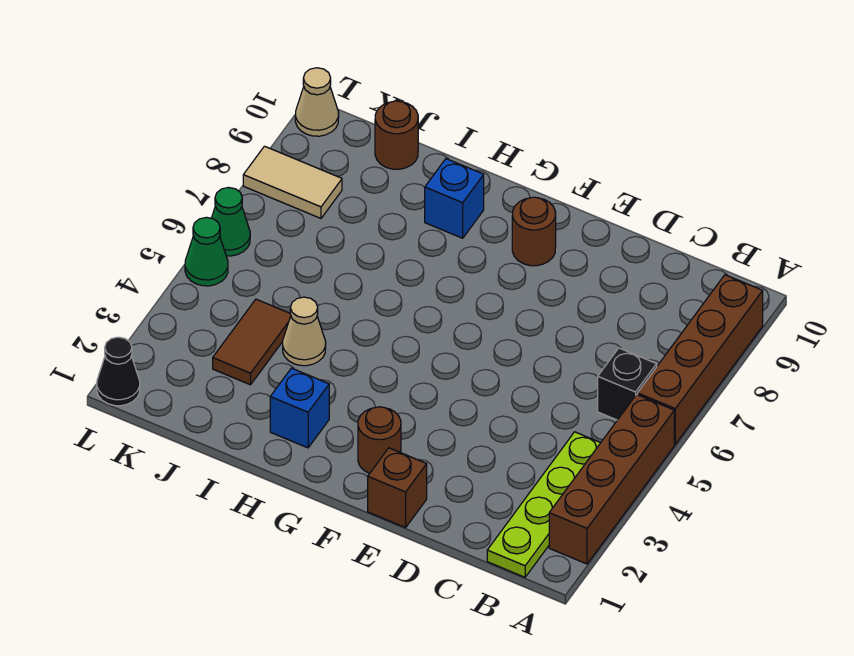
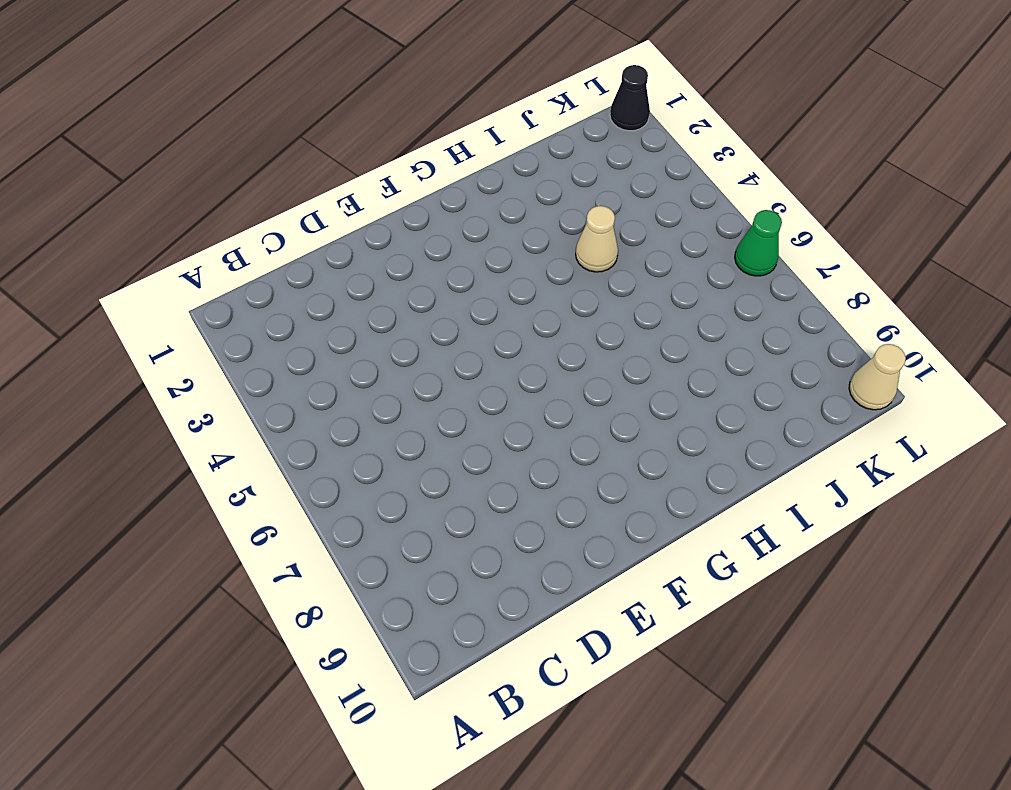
none -> brown 1x4 brick [549,395,674,564]
none -> brown 1x4 brick [638,275,763,444]
none -> lime 1x4 plate [487,432,600,577]

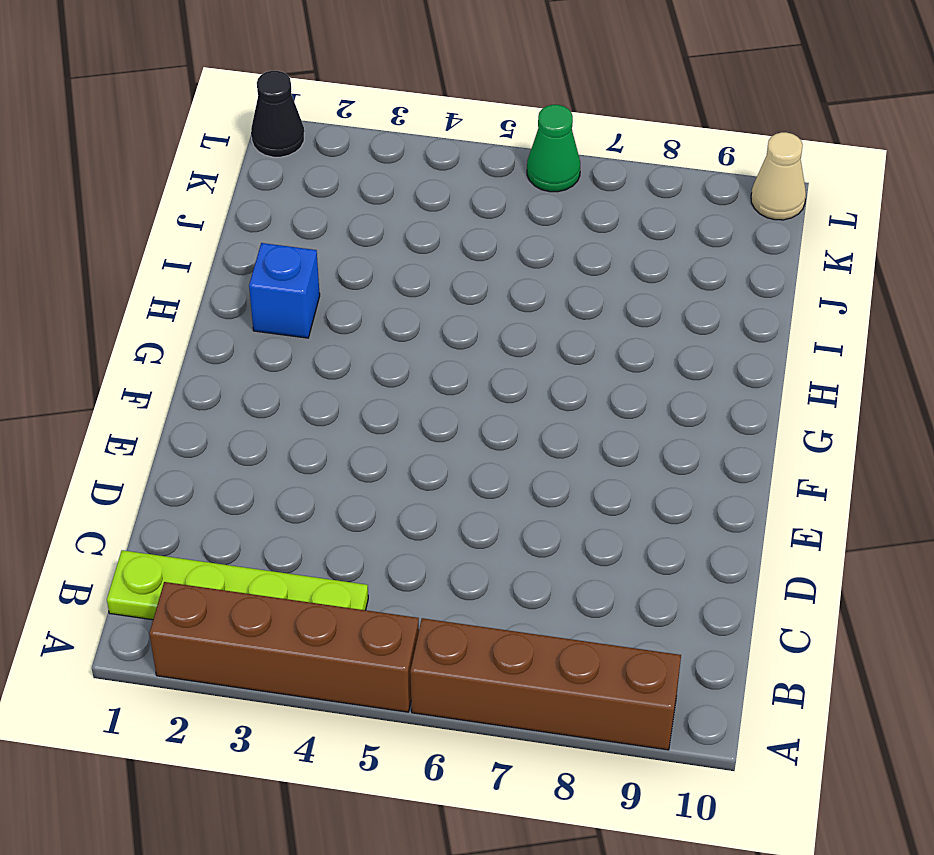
none -> black 1x1 brick [598,348,657,420]
none -> brown 1x1 brick [368,448,427,528]
none -> brown 1x1 round brick [358,407,401,473]

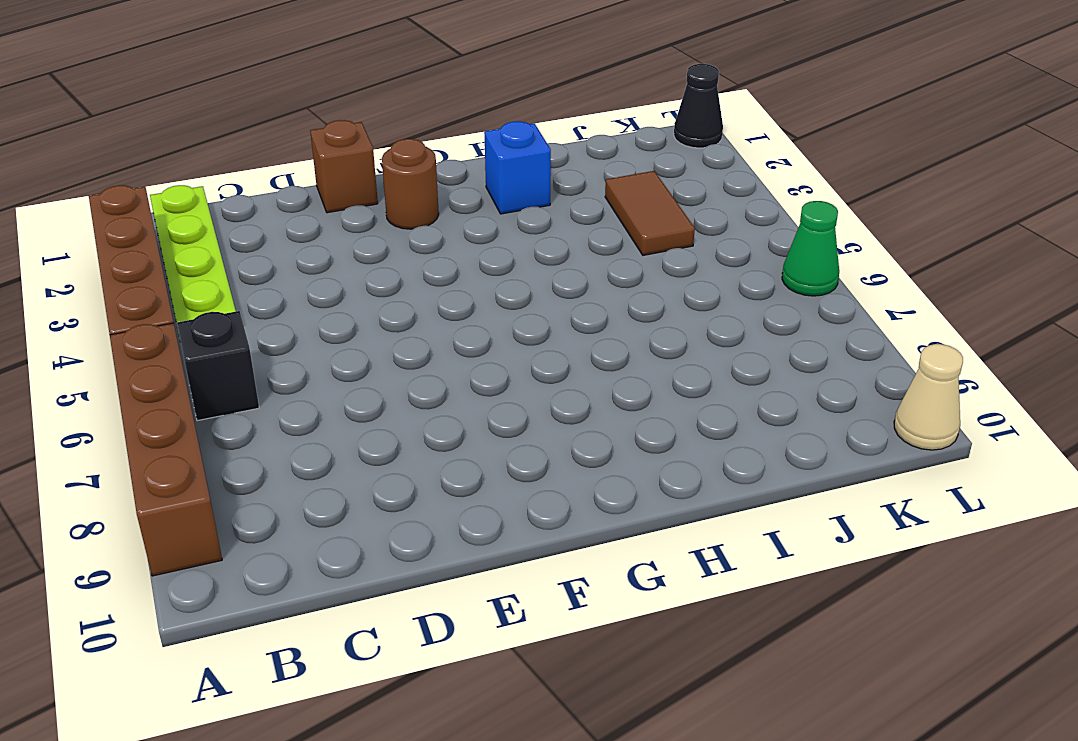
none -> brown 1x1 round brick [512,197,556,266]
none -> blue 1x1 brick [425,159,484,238]
none -> tan 1x1 cone [283,297,326,366]

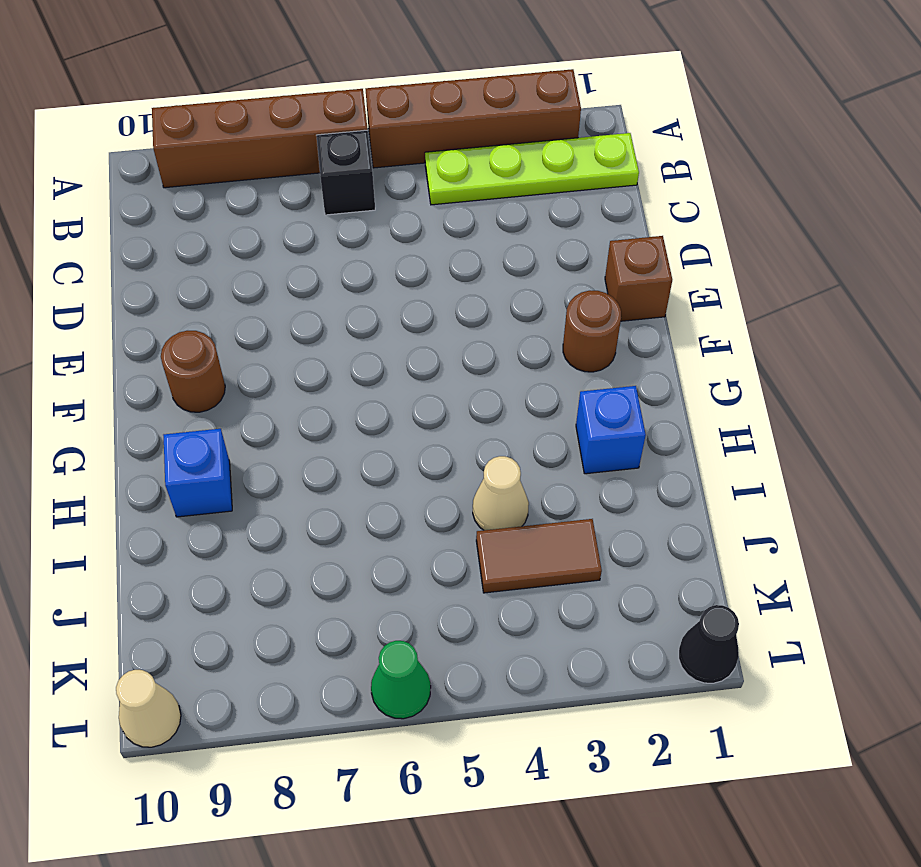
none -> brown 1x1 round brick [375,101,418,169]
none -> tan 1x2 tile [243,146,342,218]
none -> green 1x1 cone [185,217,228,286]

